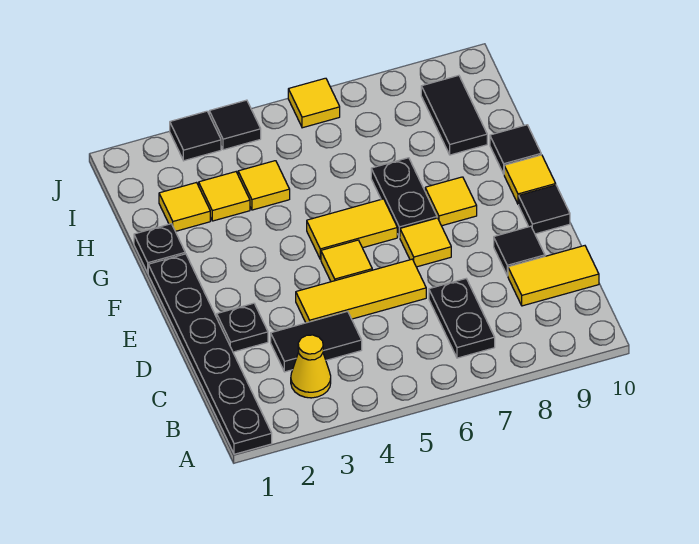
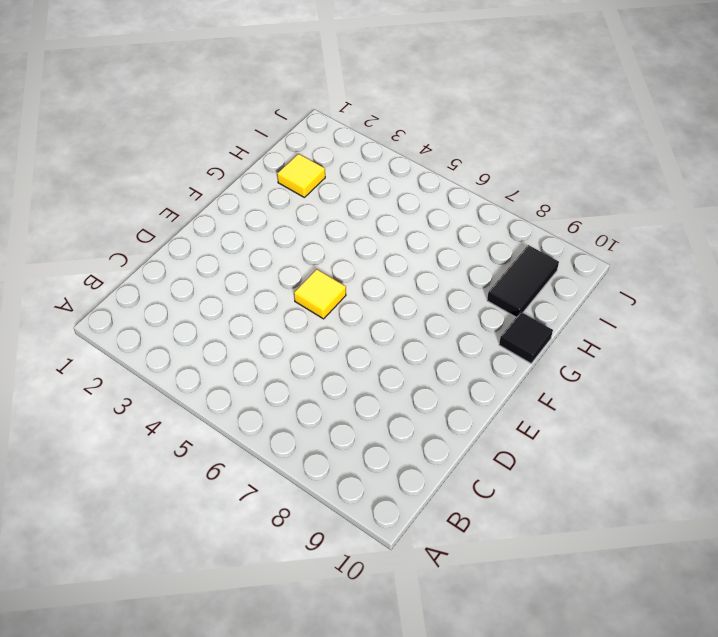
none -> black 1x6 plate [148,254,272,454]
none -> yellow 1x1 cone [291,335,331,398]
none -> black 1x2 plate [429,279,495,358]

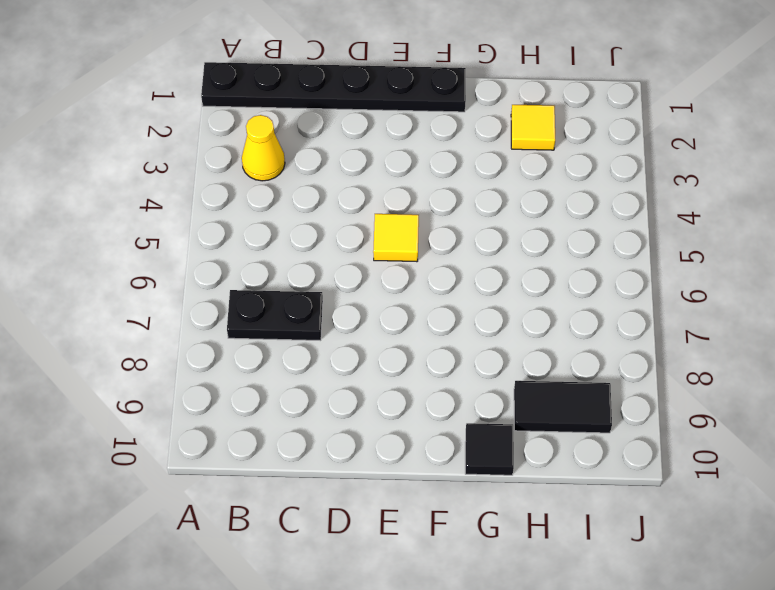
none -> black 1x2 tile [271,311,362,372]
none -> yellow 1x2 tile [508,246,599,306]
none -> black 1x1 plate [217,303,268,352]

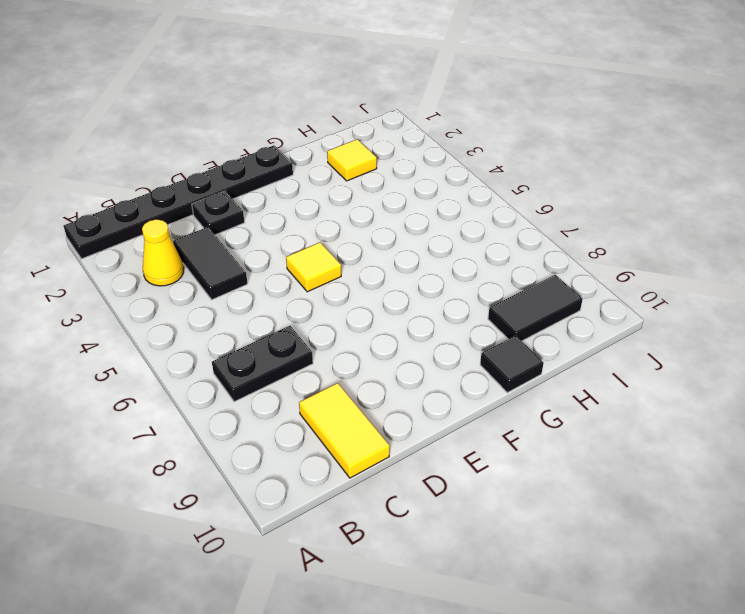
none -> yellow 1x3 tile [296,259,426,323]
none -> black 1x1 tile [494,226,545,276]
none -> yellow 1x1 tile [400,218,451,267]

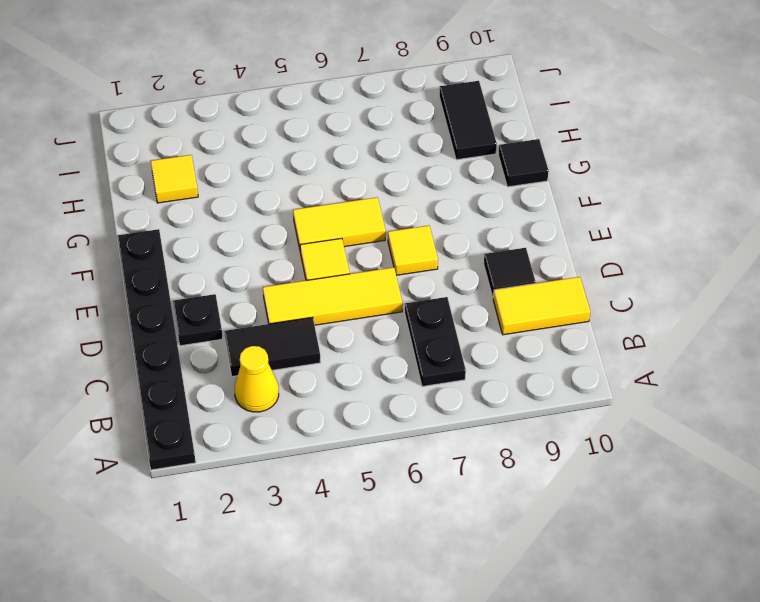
none -> black 1x1 tile [519,185,570,234]
none -> black 1x2 plate [371,158,437,237]
none -> yellow 1x1 tile [425,177,477,226]

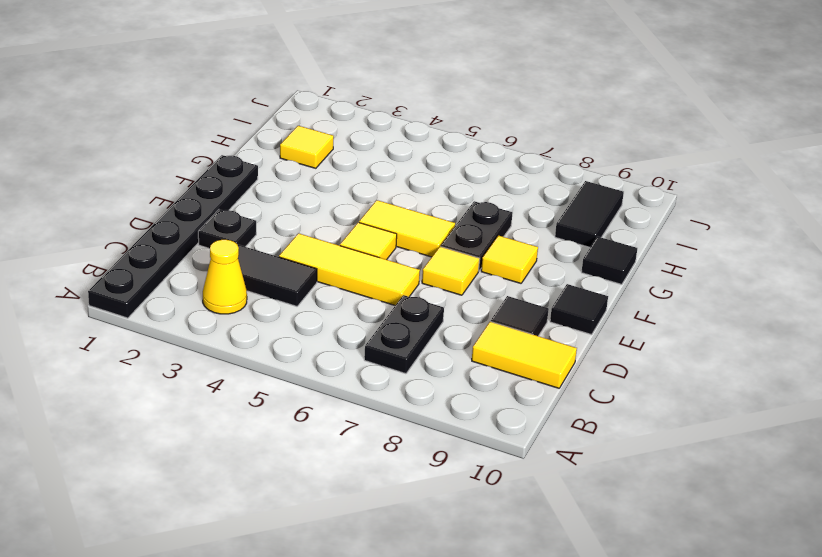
none -> yellow 1x1 tile [504,155,556,204]
none -> black 1x1 plate [134,224,185,273]
none -> yellow 1x1 tile [199,172,250,221]

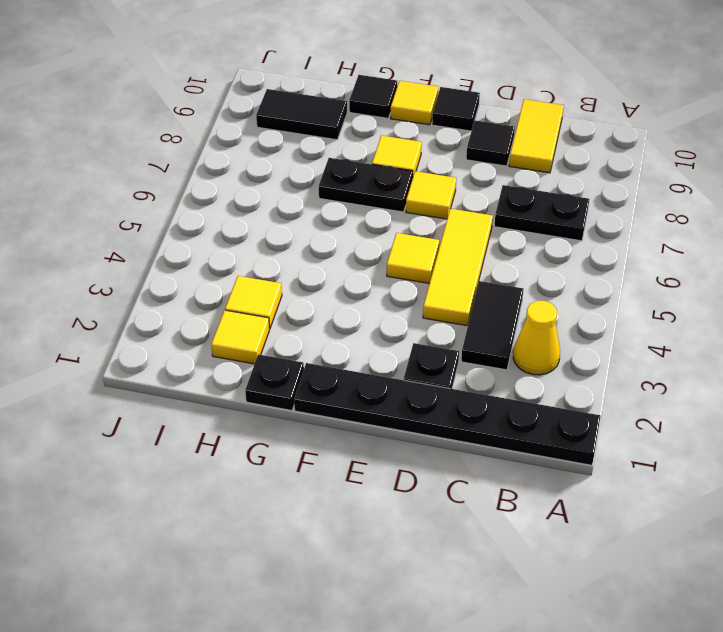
none -> yellow 1x2 tile [307,199,397,259]
none -> yellow 1x1 tile [238,161,290,210]
none -> black 1x1 tile [170,111,221,161]

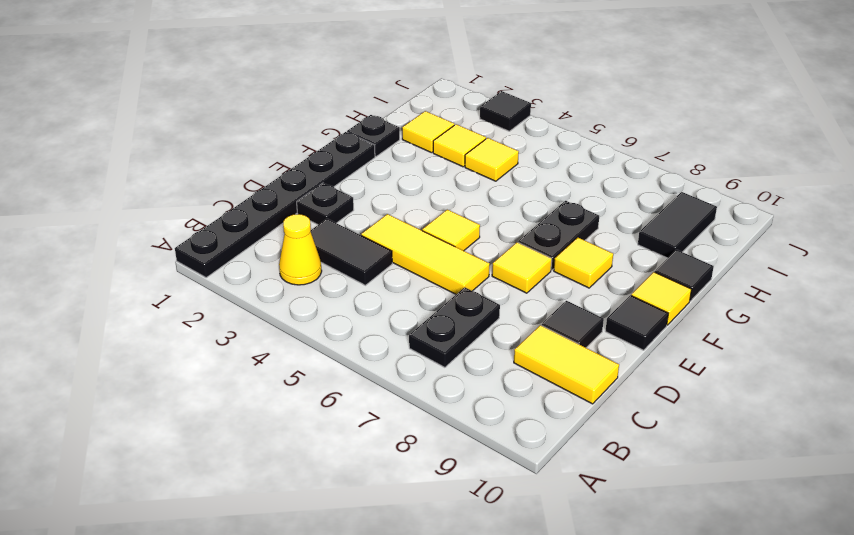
none -> yellow 1x2 tile [307,199,397,259]
none -> black 1x1 tile [209,100,261,150]
none -> yellow 1x1 tile [288,78,340,128]

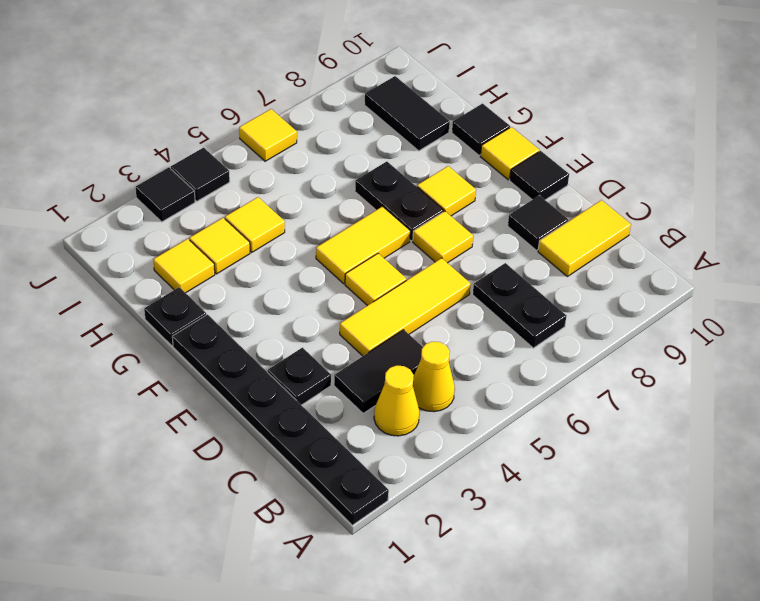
yellow 1x1 cone [413,342,455,412] -> none

